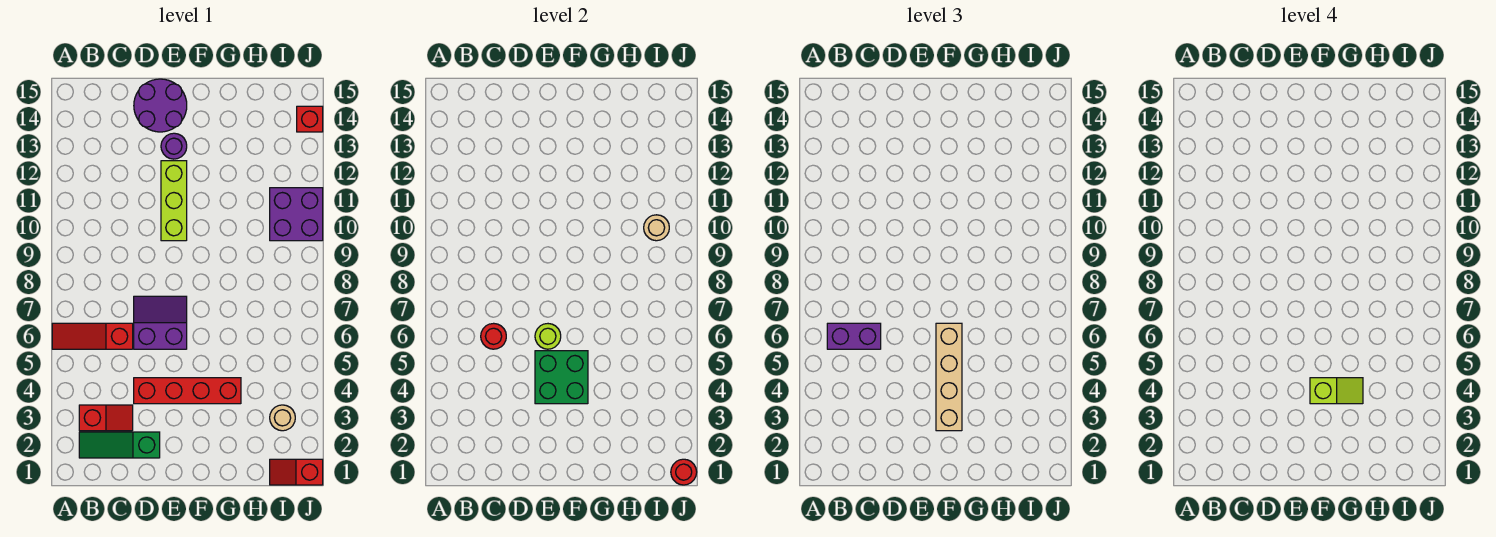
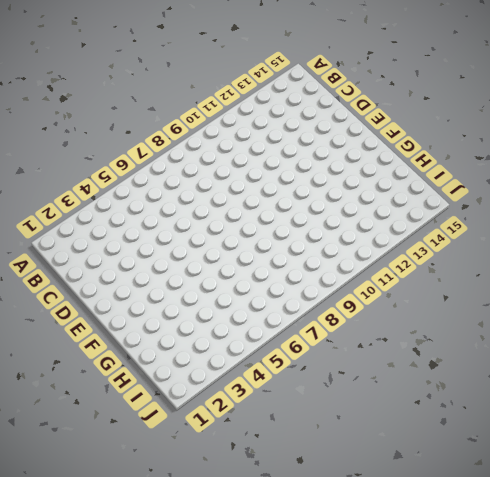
none -> red 1x3 slope [52,323,133,349]
none -> green 1x3 slope [79,432,160,458]
none -> red 1x2 slope [79,405,133,431]

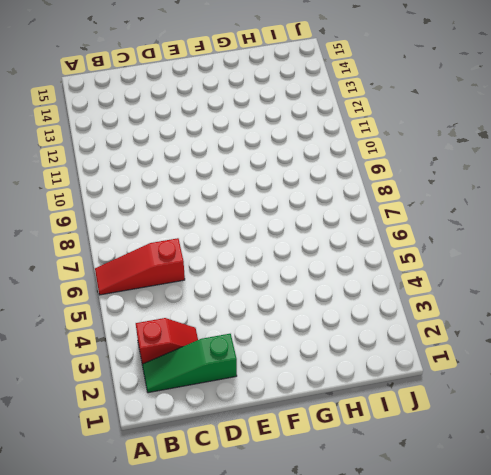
none -> red 1x4 brick [134,378,241,404]
none -> purple 2x2 slope [134,296,187,349]
none -> purple 2x2 round brick [134,79,187,132]

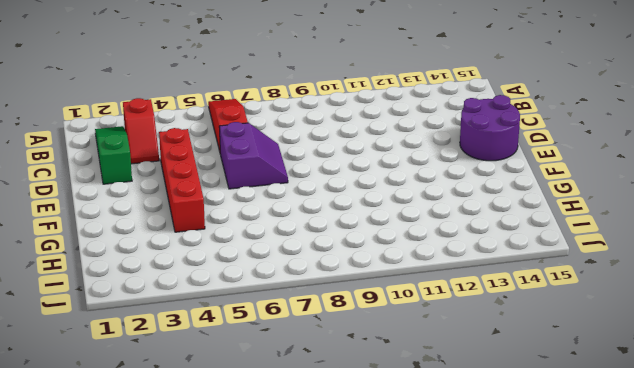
none -> lime 1x3 brick [161,161,187,241]
none -> purple 1x1 round brick [161,133,187,159]
none -> red 1x2 slope [270,459,323,485]

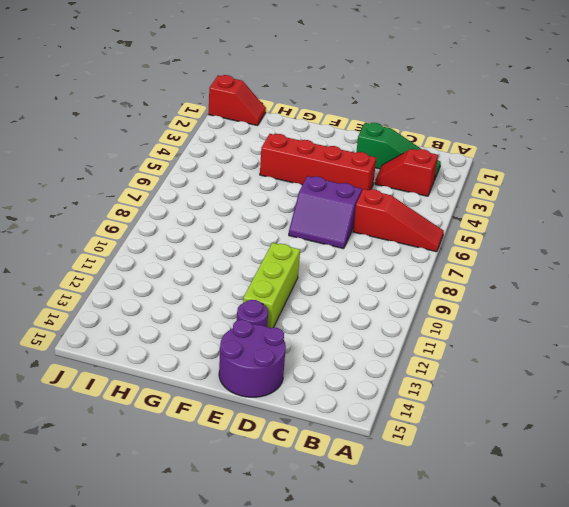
none -> tan 1x1 round brick [270,405,295,431]
none -> purple 2x2 brick [270,188,323,241]
none -> red 1x1 brick [297,106,323,132]

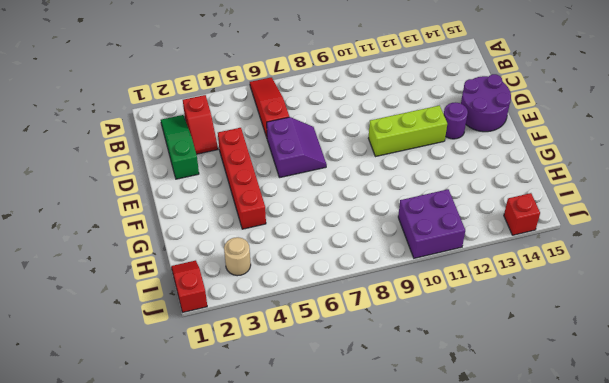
none -> red 1x1 round brick [481,323,506,349]
none -> green 2x2 brick [535,351,588,404]
none -> lime 1x1 round brick [535,324,561,349]

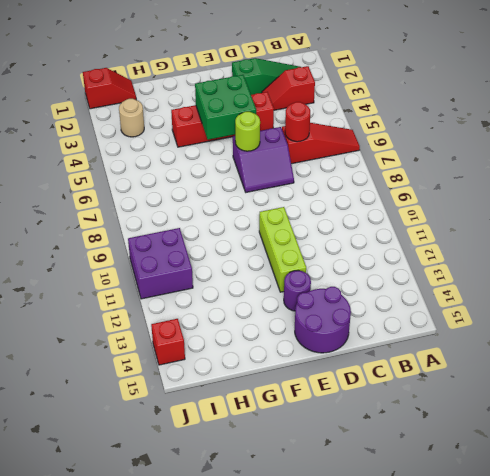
none -> tan 1x1 round brick [644,215,669,241]
none -> red 1x1 round brick [671,459,697,485]
none -> purple 1x2 brick [827,323,881,349]

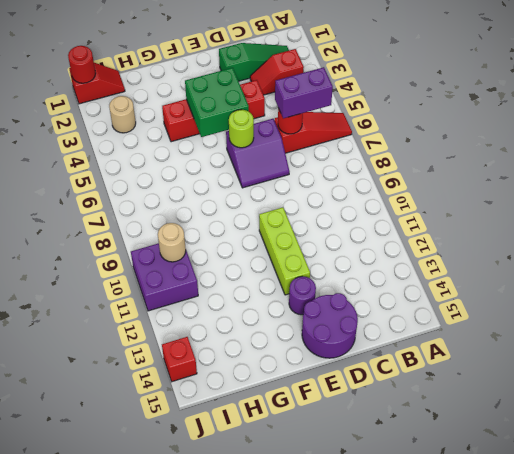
none -> tan 1x4 brick [936,323,962,431]
none -> lime 1x2 slope [1310,378,1363,404]

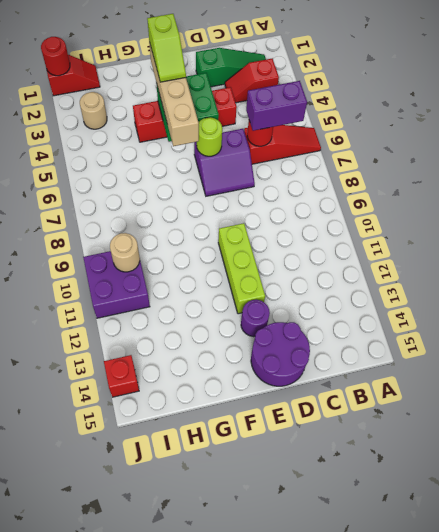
lime 1x2 slope [147,14,186,82] -> lime 1x2 slope turned to [1310,378,1363,404]

